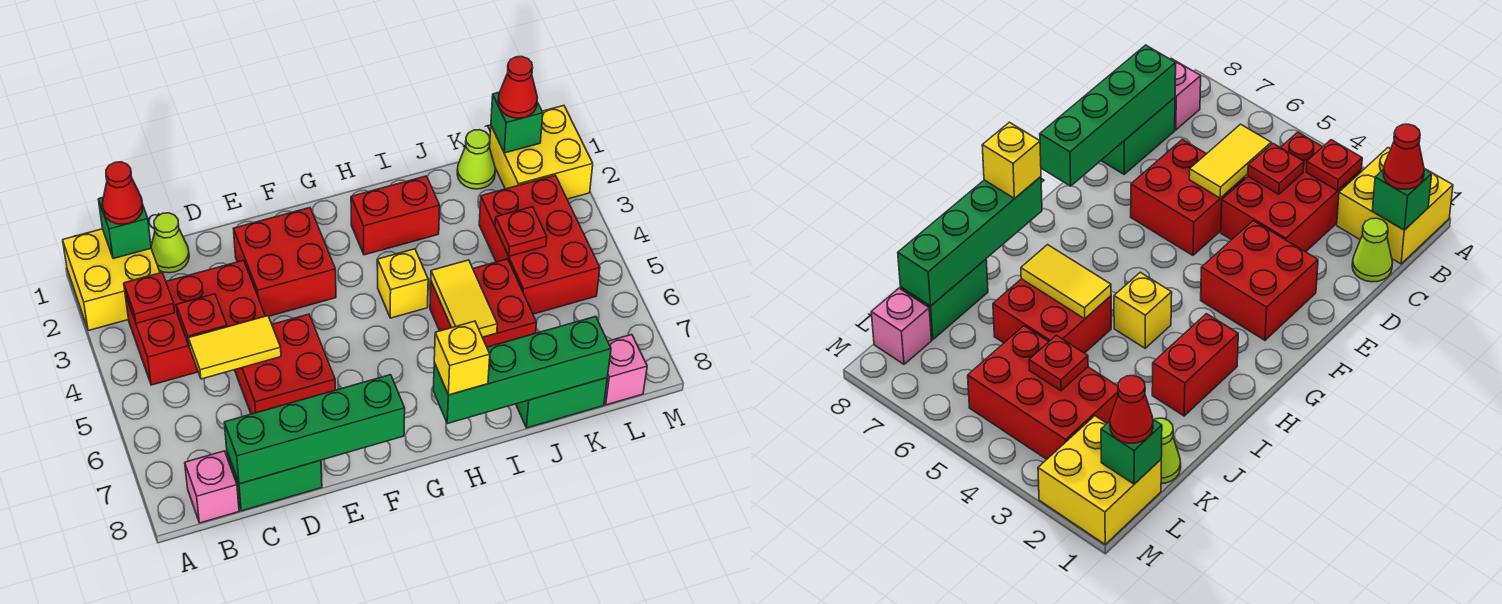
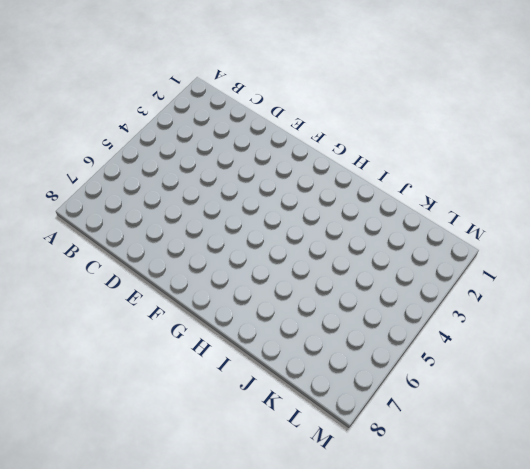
none -> yellow 2x2 brick [63,229,160,331]
none -> red 2x3 brick [125,260,265,385]
none -> pink 1x1 brick [185,451,239,523]

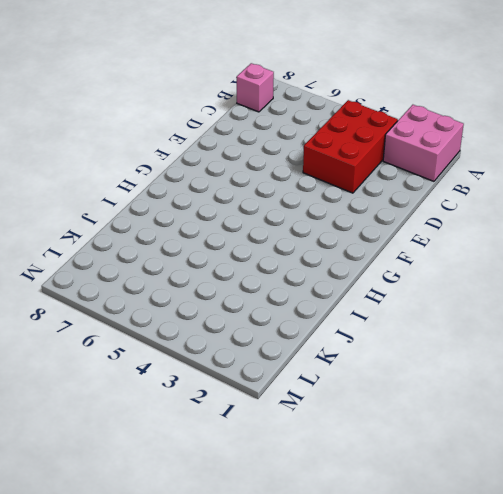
pink 2x2 brick [383,105,464,181] -> yellow 2x2 brick [63,229,160,331]
none -> lime 1x1 cone [151,213,189,273]
none -> green 1x2 brick [227,452,322,511]
none -> red 2x2 brick [235,314,335,414]

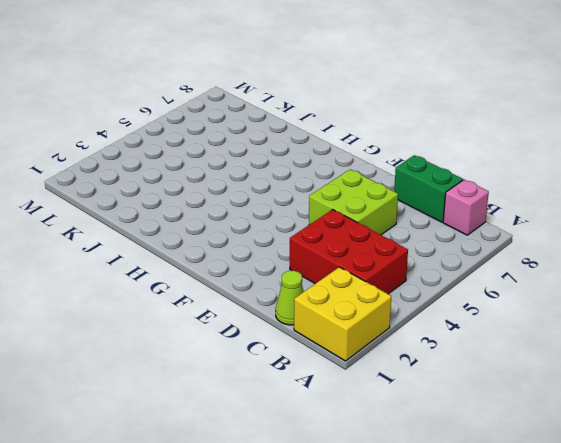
lime 2x2 brick [309,169,398,235] -> red 2x2 brick [235,314,335,414]
none -> red 2x2 brick [233,208,336,316]
none -> red 1x2 brick [351,176,440,255]
none -> yellow 1x1 brick [378,249,428,318]

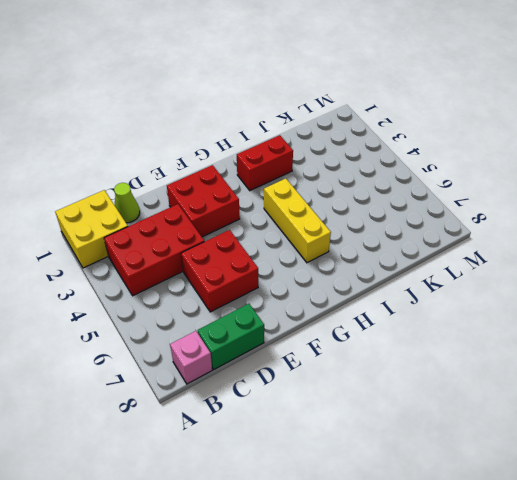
yellow 1x3 brick [264,178,331,263] -> yellow 1x1 brick [378,249,428,318]
none -> red 2x2 brick [430,259,537,347]
none -> green 1x2 brick [516,378,607,428]
none -> lime 1x1 cone [457,130,495,189]

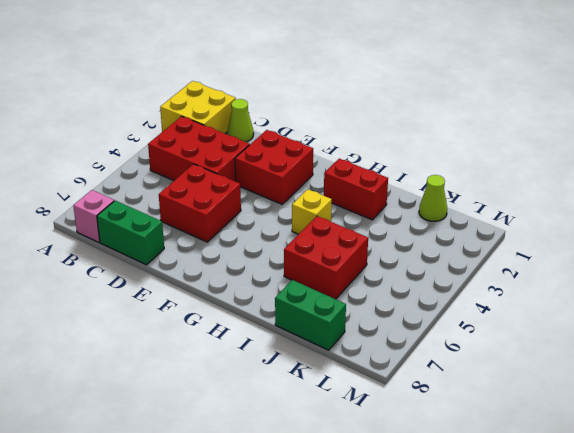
none -> red 2x3 brick [479,176,600,314]
none -> yellow 2x2 brick [490,106,593,199]
none -> pink 1x1 brick [604,334,647,405]

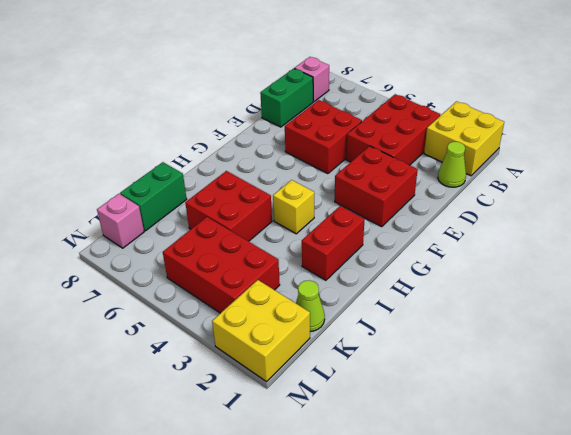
none -> green 1x1 brick [98,198,151,259]
none -> red 1x1 plate [124,273,175,323]
none -> red 1x1 plate [176,294,227,345]

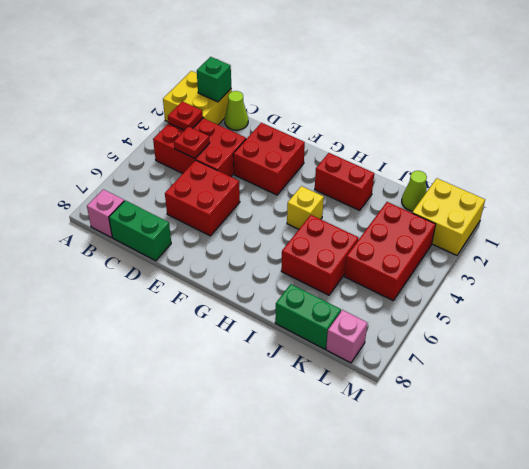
none -> yellow 1x2 tile [188,316,281,379]
none -> green 1x4 brick [224,375,405,484]
none -> green 1x4 brick [433,316,611,424]

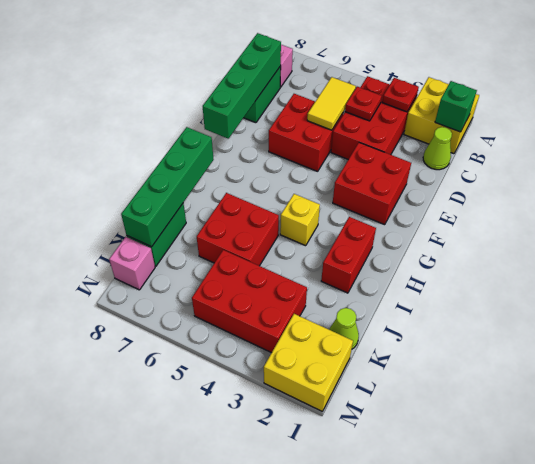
none -> yellow 1x2 tile [431,260,497,337]
none -> red 1x1 plate [495,207,547,256]
none -> green 1x1 brick [491,92,543,153]

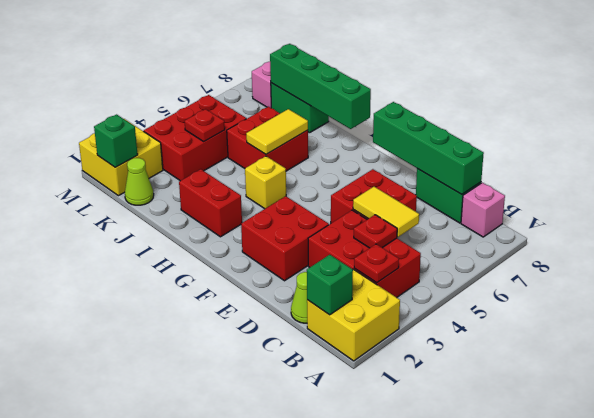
none -> red 1x1 cone [102,162,143,224]
none -> yellow 1x1 brick [434,321,490,395]
none -> red 1x1 cone [498,57,538,118]

